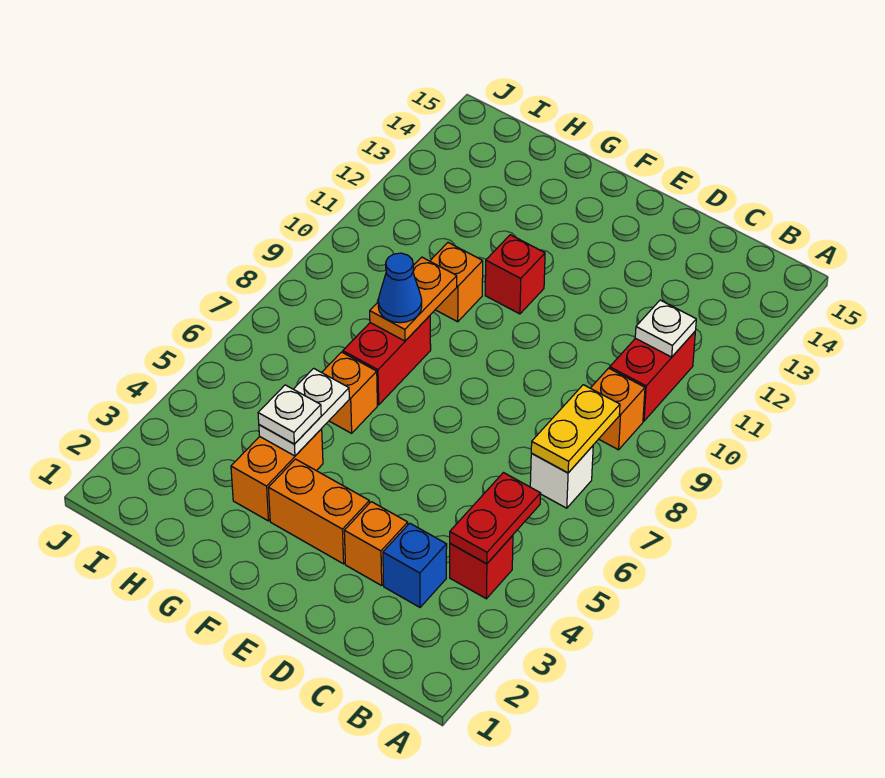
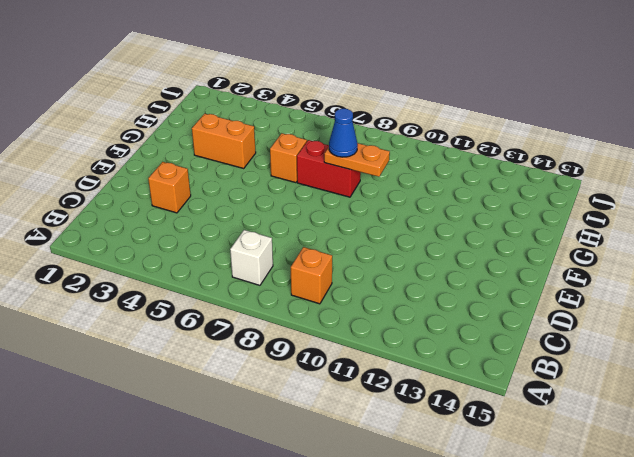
none -> red 1x1 brick [450,535,513,599]
none -> red 1x2 brick [610,332,695,421]
none -> blue 1x1 brick [383,523,447,607]

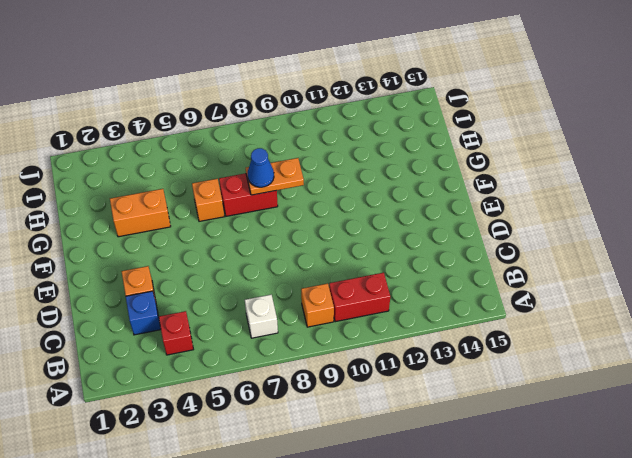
none -> orange 1x2 brick [268,459,369,564]
none -> red 1x1 brick [485,235,545,314]
none -> orange 1x1 brick [430,243,483,322]

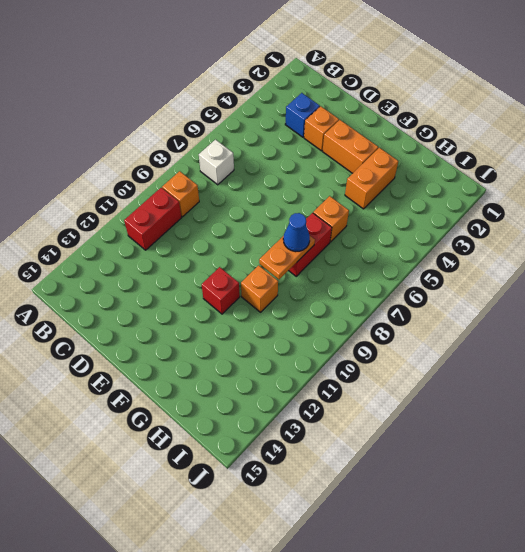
none -> red 1x1 brick [450,535,513,599]
none -> red 1x2 plate [450,473,541,564]
none -> yellow 1x2 plate [531,385,620,473]

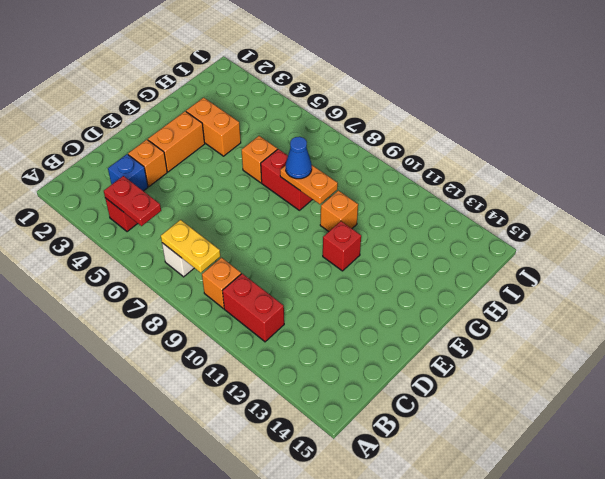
none -> white 1x1 plate [635,300,696,357]
none -> white 1x2 plate [259,368,349,456]
none -> white 1x1 plate [258,385,321,444]

